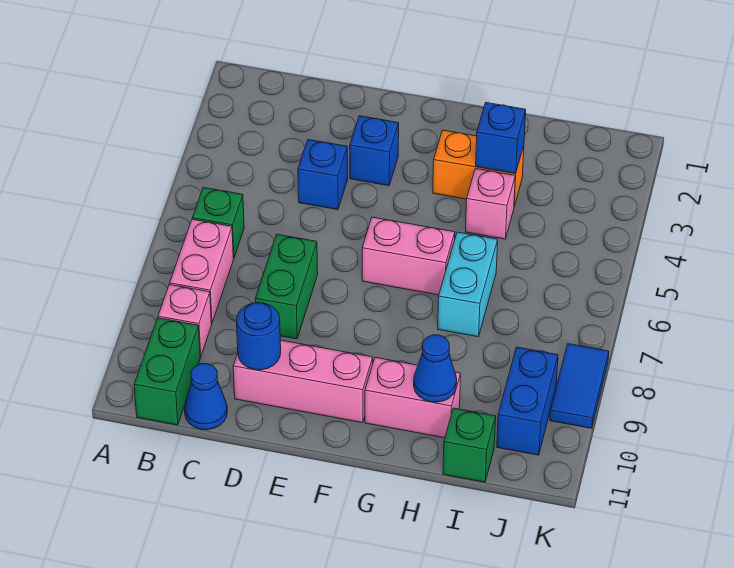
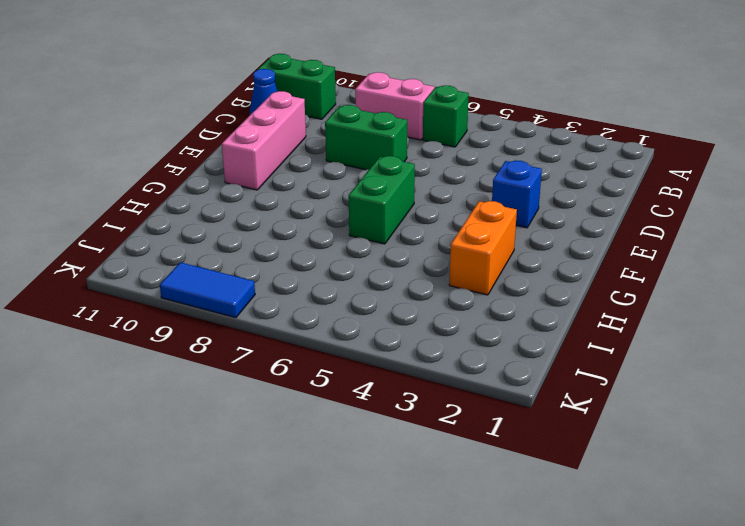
green 1x2 brick [349,156,415,244] -> pink 1x2 brick [362,217,455,295]
none -> pink 1x1 brick [158,284,212,357]
none -> blue 1x1 brick [298,140,348,210]
none -> pink 1x2 brick [365,357,461,438]

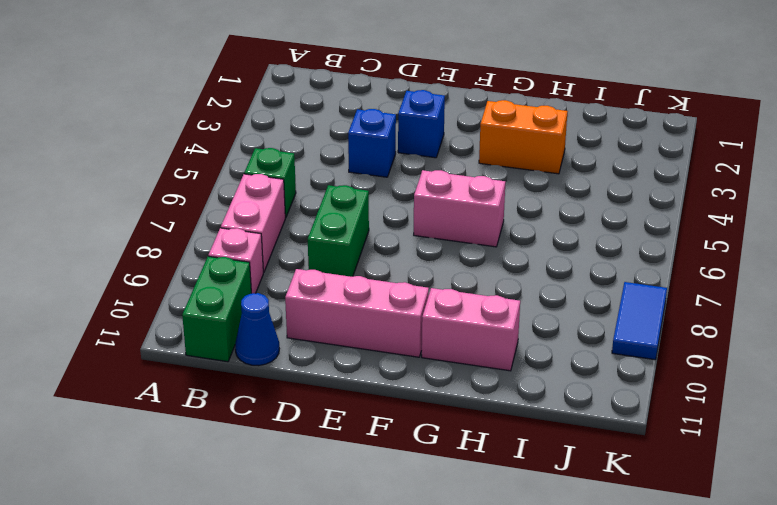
none -> pink 1x1 brick [466,169,515,239]
none -> cyan 1x2 brick [438,232,498,337]
none -> green 1x1 brick [443,408,496,482]

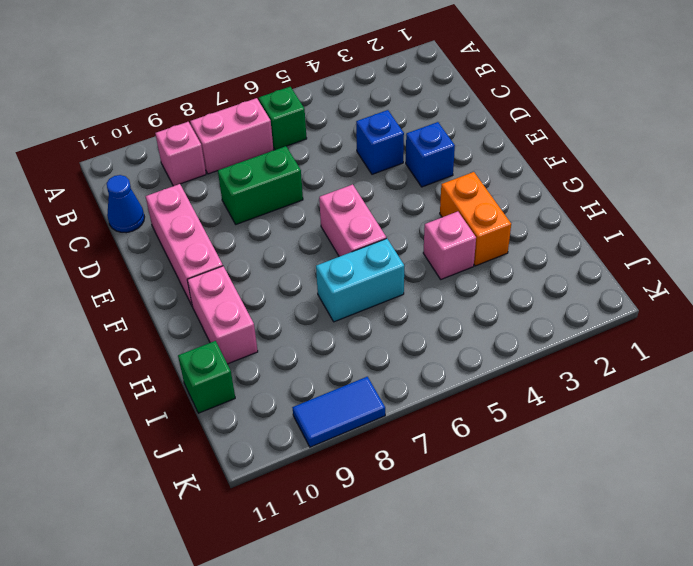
none -> green 1x2 brick [134,318,200,425]
none -> blue 1x2 brick [497,347,558,455]
none -> blue 1x1 round brick [237,303,281,370]

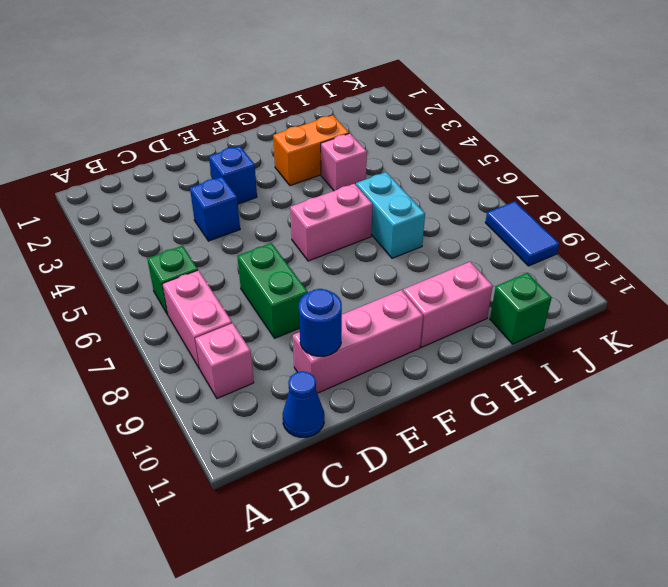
none -> green 1x2 brick [134,318,200,425]
none -> blue 1x2 brick [497,347,558,455]
none -> blue 1x1 brick [476,103,526,174]

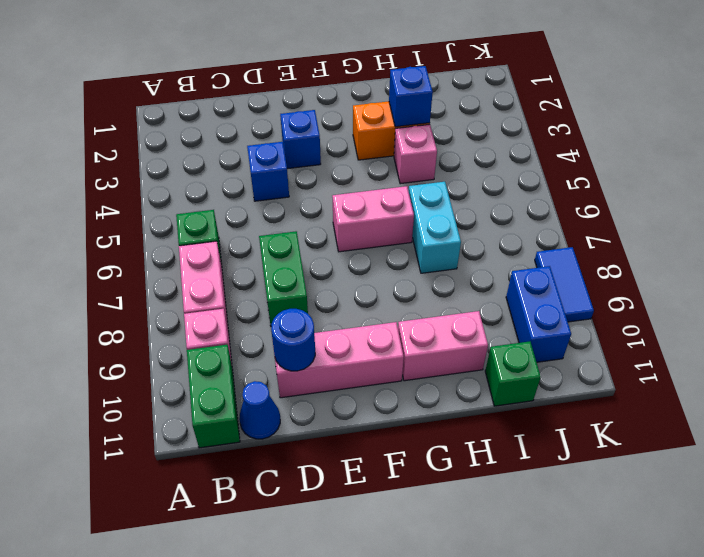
none -> blue 1x1 cone [414,335,457,402]

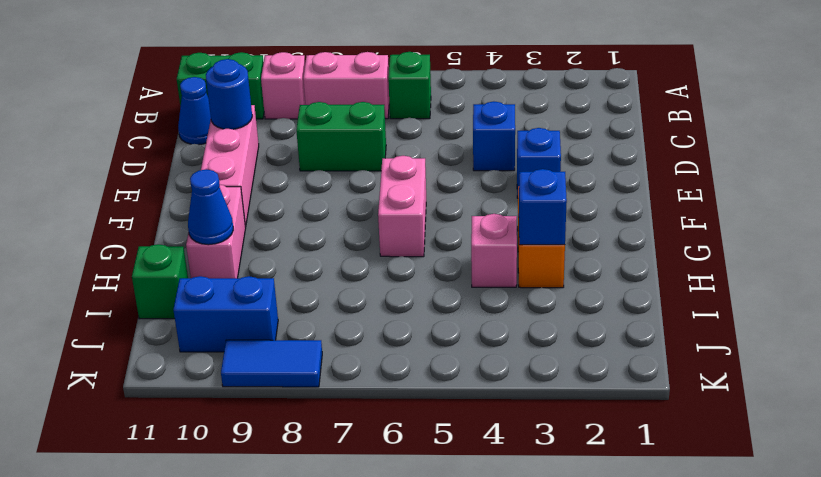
none -> cyan 1x2 brick [438,232,498,337]

